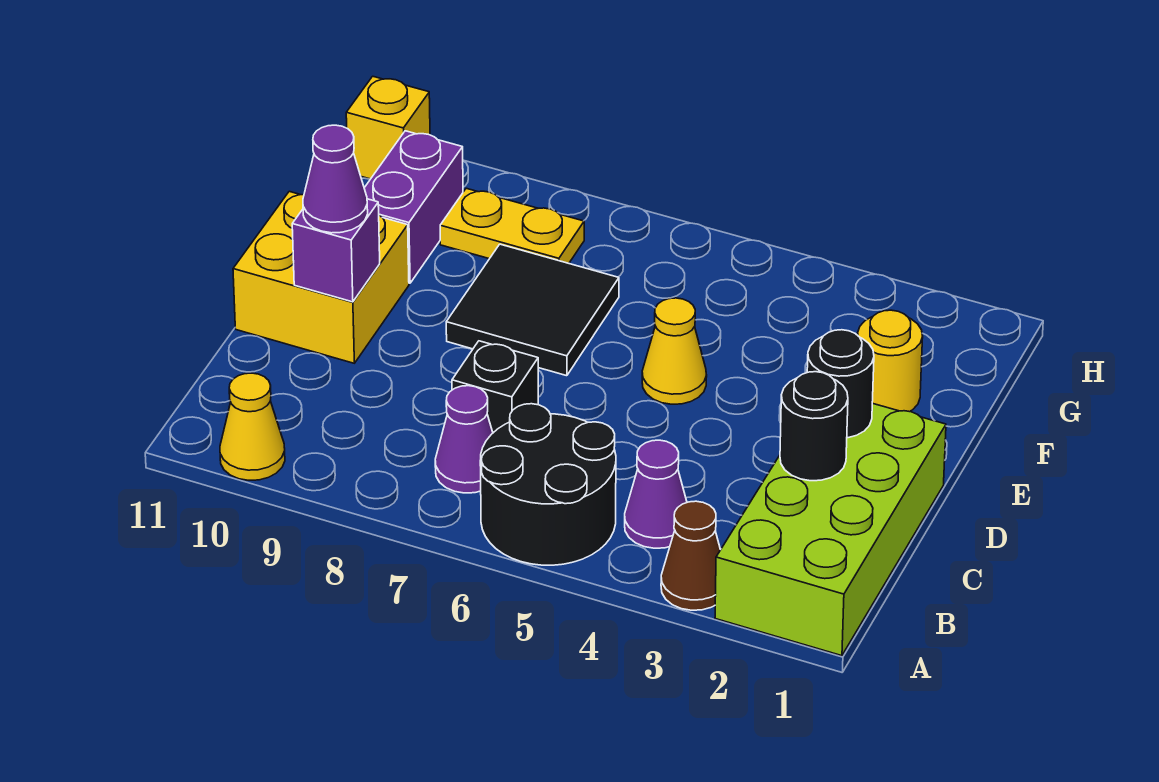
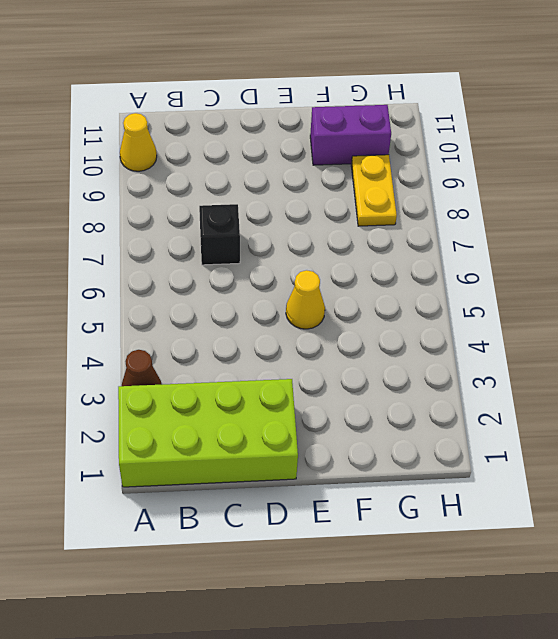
none -> black 2x2 round brick [480,404,616,565]
none -> purple 1x1 cone [625,440,687,548]
none -> purple 1x1 cone [435,386,493,493]

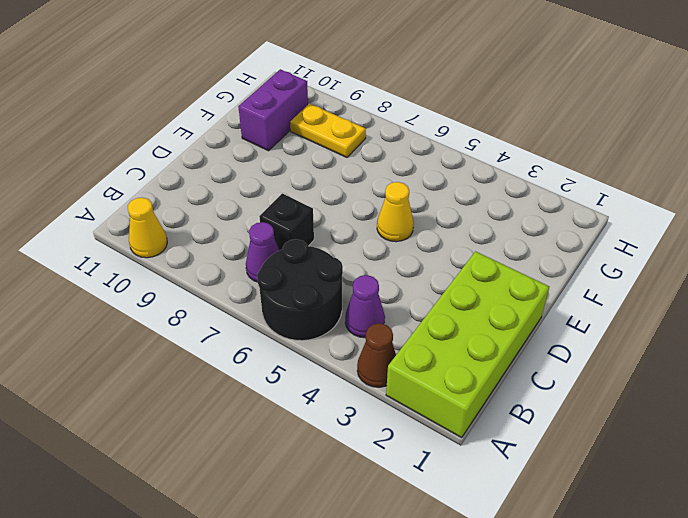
none -> yellow 2x2 brick [233,191,409,363]
none -> black 2x2 tile [446,244,619,376]
none -> yellow 1x1 round brick [858,310,923,412]

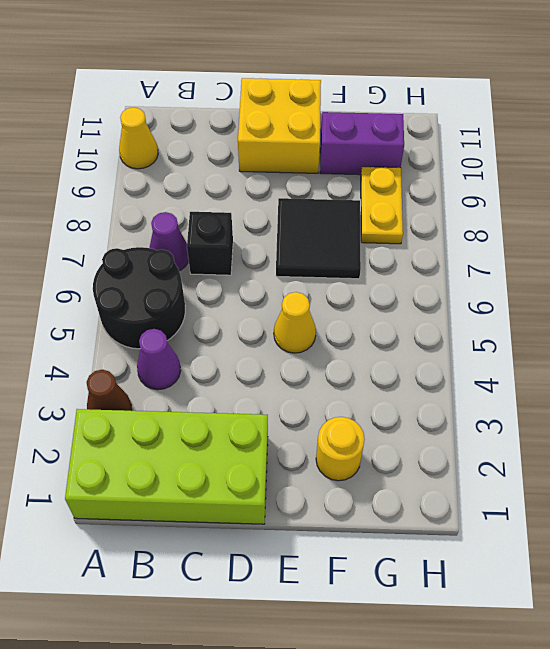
none -> yellow 1x1 brick [346,76,430,179]
none -> black 1x1 round brick [780,372,848,481]
none -> black 1x1 round brick [807,330,874,438]

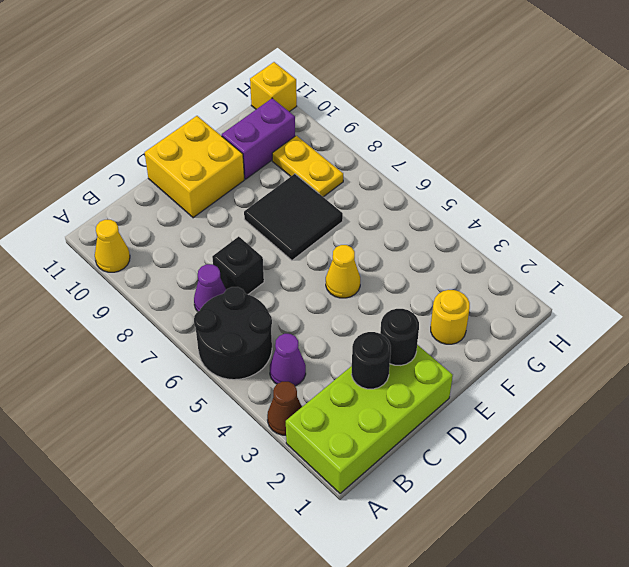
none -> purple 1x1 brick [292,199,380,302]
none -> purple 1x1 cone [303,125,368,233]

